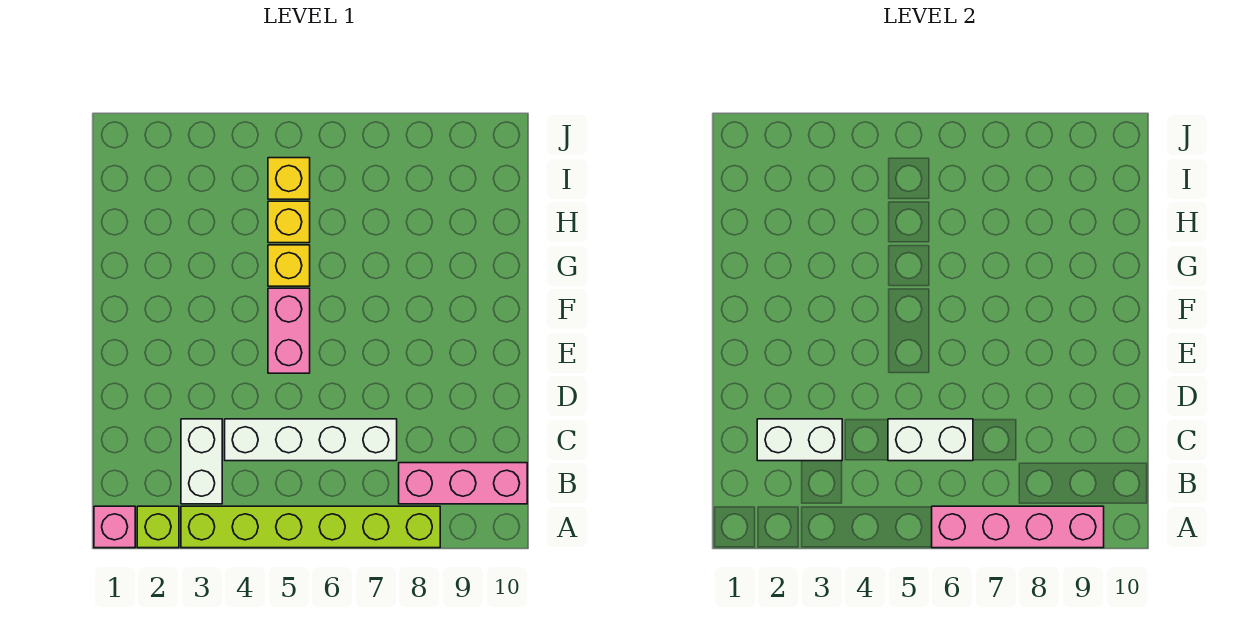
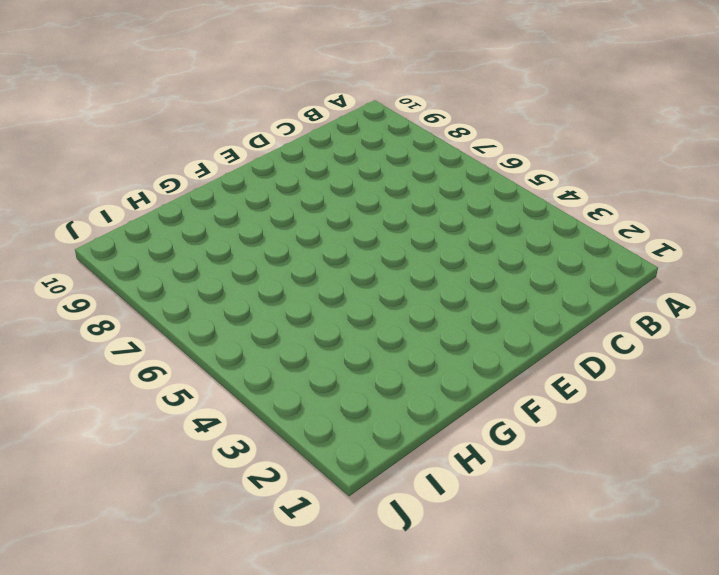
none -> pink 1x1 brick [94,506,135,548]
none -> lime 1x1 brick [137,506,179,548]
none -> lime 1x6 brick [181,506,440,548]

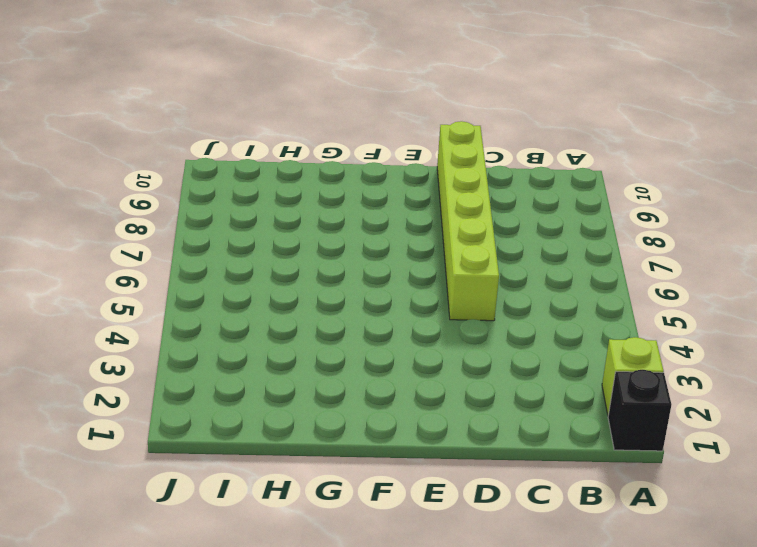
black 1x1 brick [608,370,671,451] -> pink 1x1 brick [94,506,135,548]
lime 1x6 brick [437,121,499,321] -> lime 1x6 brick moved to [181,506,440,548]
none -> white 1x2 brick [181,419,222,504]
none -> pink 1x3 brick [399,463,527,504]
none -> white 1x4 brick [225,419,397,461]

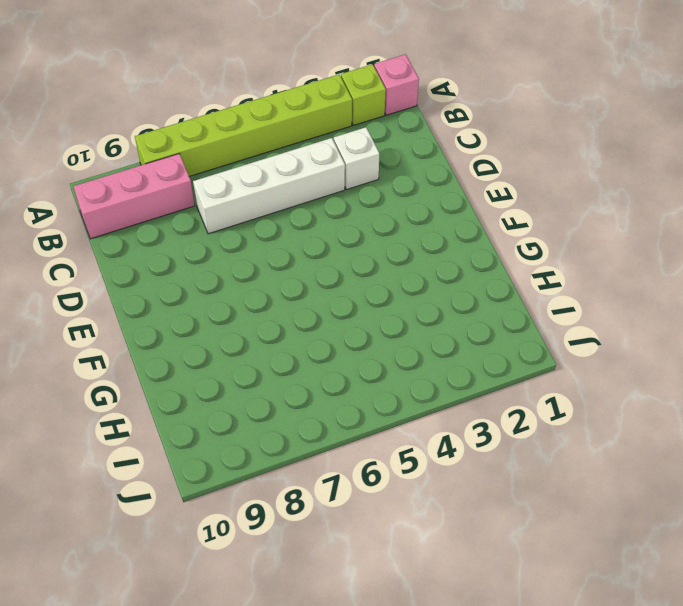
white 1x1 brick [334,127,379,190] -> white 1x2 brick [181,419,222,504]
none -> pink 1x2 brick [268,288,310,373]
none -> yellow 1x1 brick [268,245,310,286]
none -> yellow 1x1 brick [268,201,310,243]

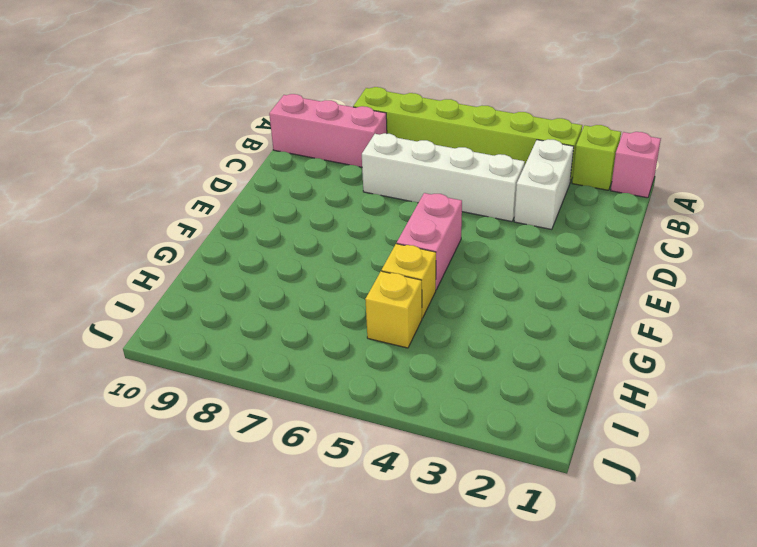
none -> yellow 1x1 brick [268,158,310,199]
none -> pink 1x4 brick [932,506,1104,548]
none -> white 1x2 brick [757,419,842,461]

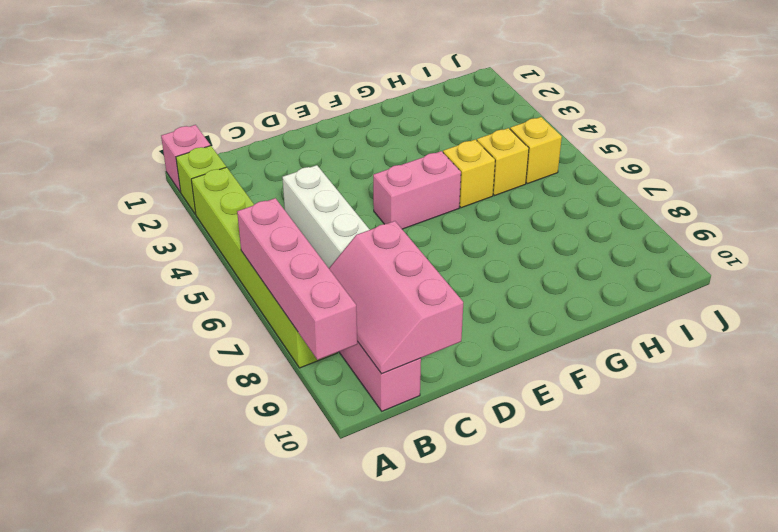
pink 2x3 slope [329,221,463,374] -> none
none -> white 1x2 brick [181,419,222,504]
none -> white 1x2 brick [757,419,842,461]
none -> white 1x2 brick [888,419,973,461]

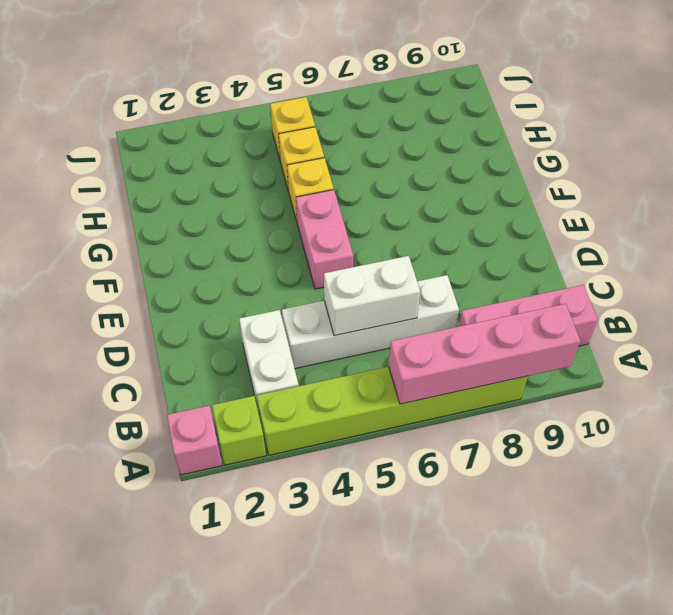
none -> white 1x2 brick [757,419,842,461]

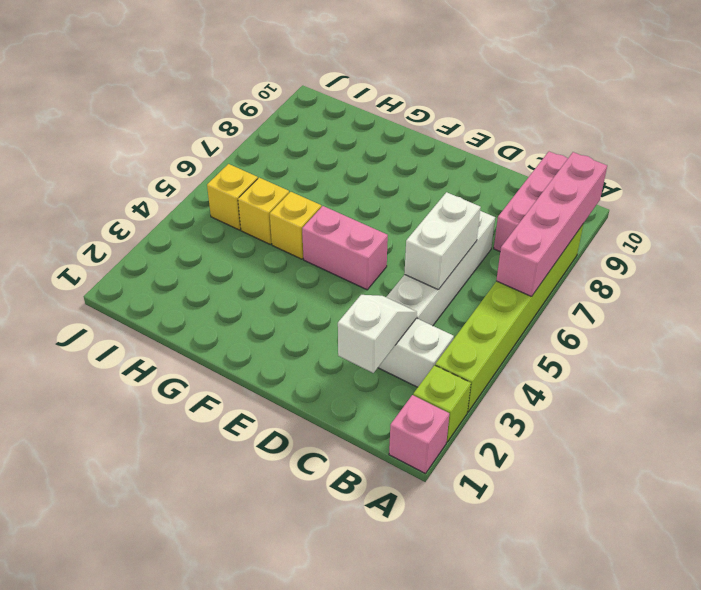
white 1x2 slope [338,295,417,373] -> white 1x2 brick [757,419,842,461]

